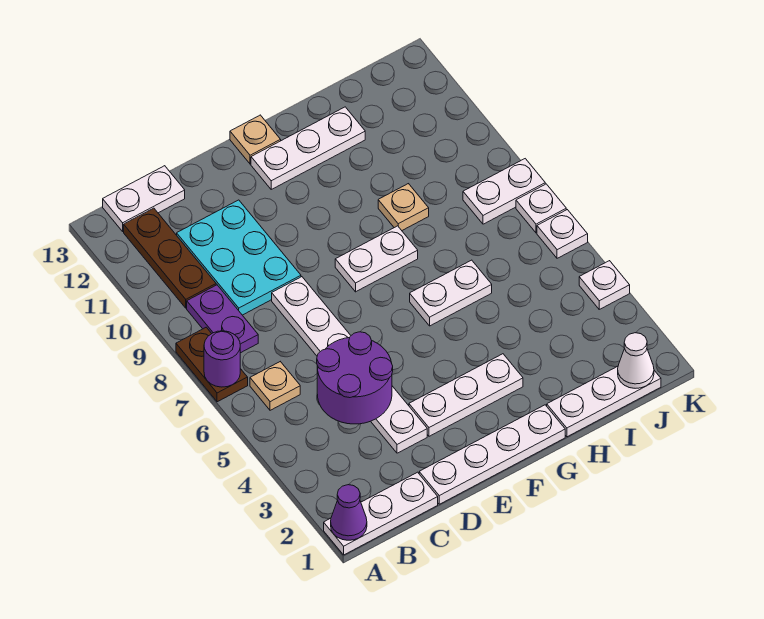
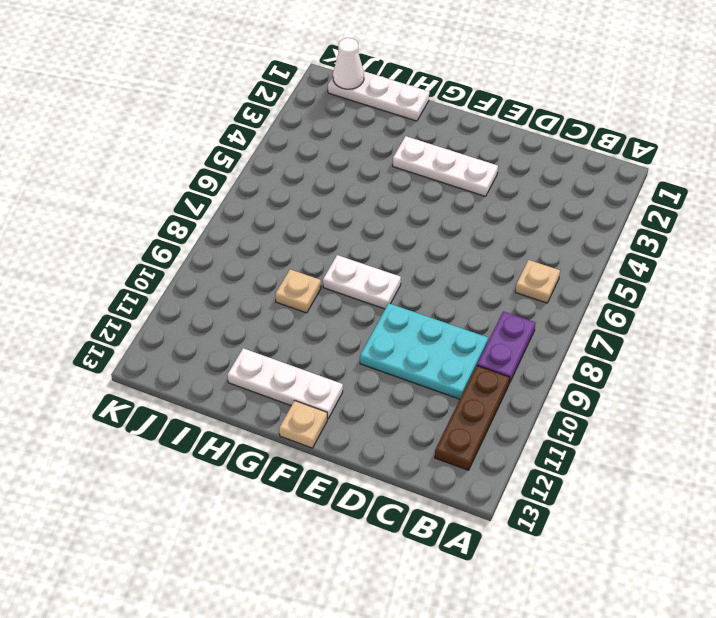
cyan 2x3 plate [360,303,488,399] -> cyan 2x3 plate turned to [177,200,301,315]
none -> white 1x3 plate [324,472,438,555]
none -> brown 1x2 plate [176,327,248,402]
none -> white 1x2 plate [103,166,185,231]

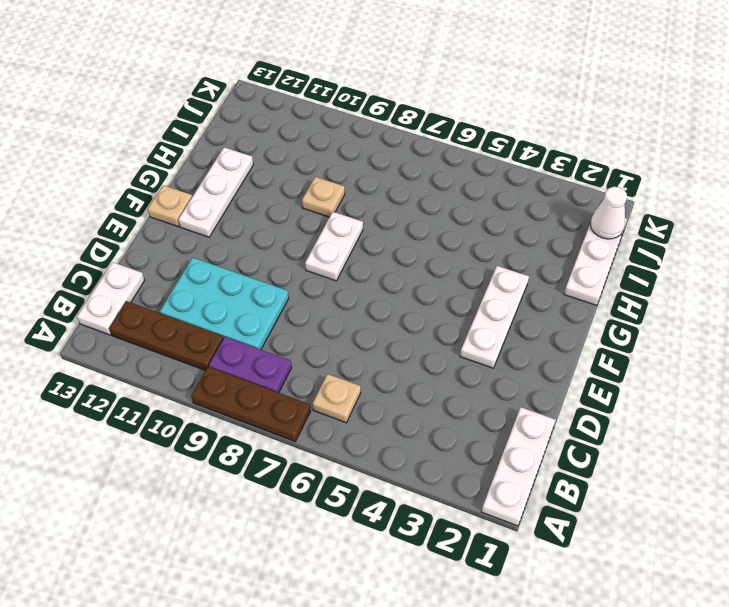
brown 1x3 plate [191,367,311,442] -> brown 1x2 plate [176,327,248,402]
none -> white 1x4 plate [419,405,565,504]
none -> white 1x6 plate [272,277,427,453]
none -> white 1x2 plate [410,260,492,326]

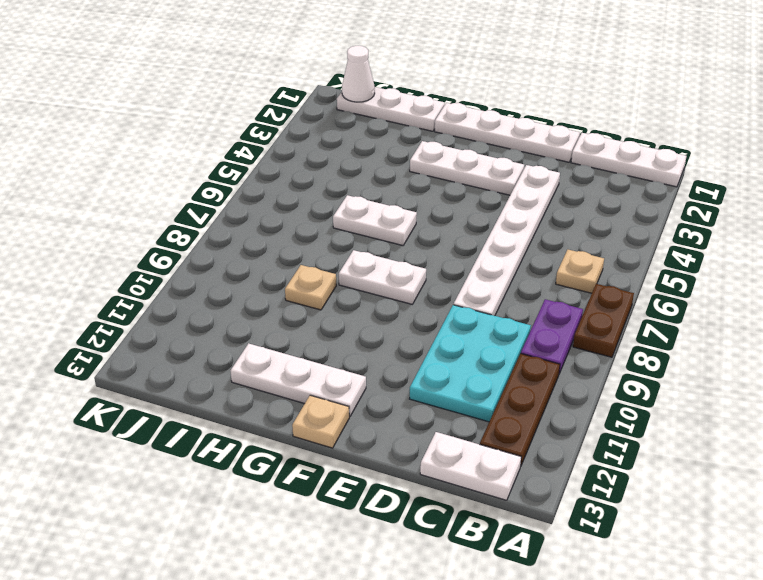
none -> white 1x2 plate [463,159,545,224]
none -> white 1x1 plate [579,261,630,309]
none -> white 1x1 plate [537,210,588,258]

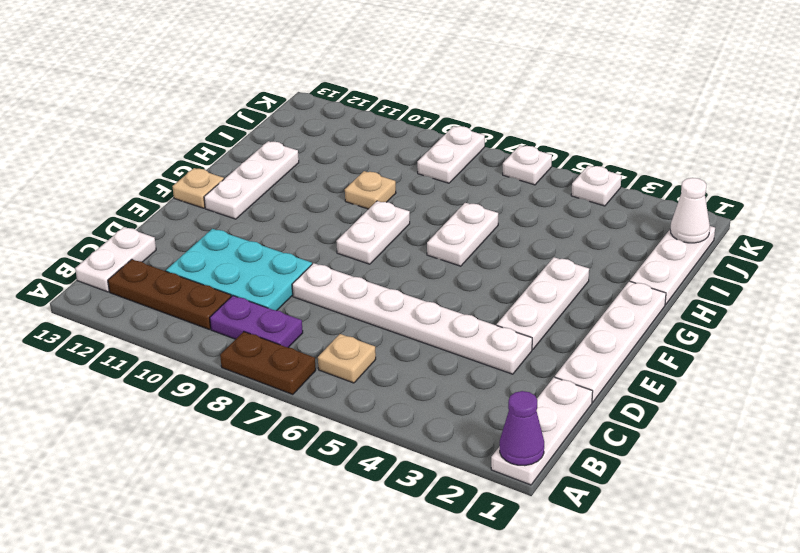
none -> white 1x1 plate [516,184,566,233]
none -> purple 1x1 round brick [204,331,240,387]
none -> purple 2x2 round brick [317,332,393,424]

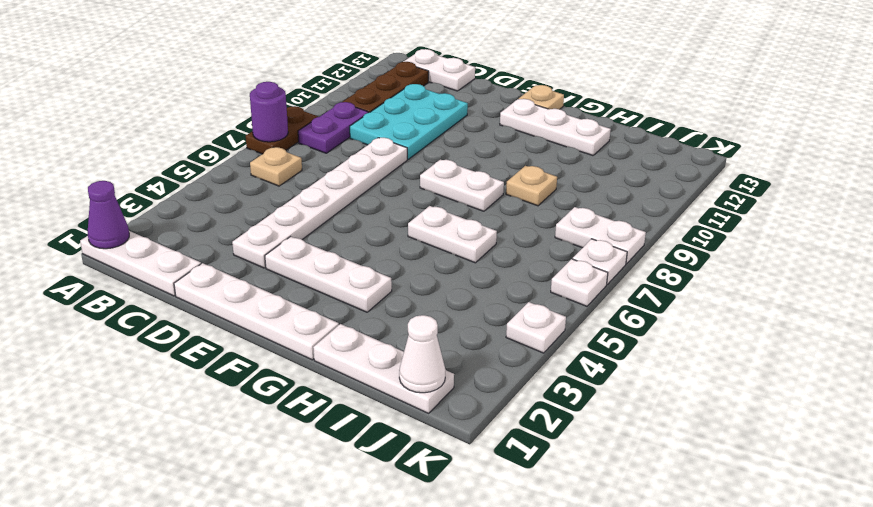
none -> purple 2x2 round brick [317,332,393,424]

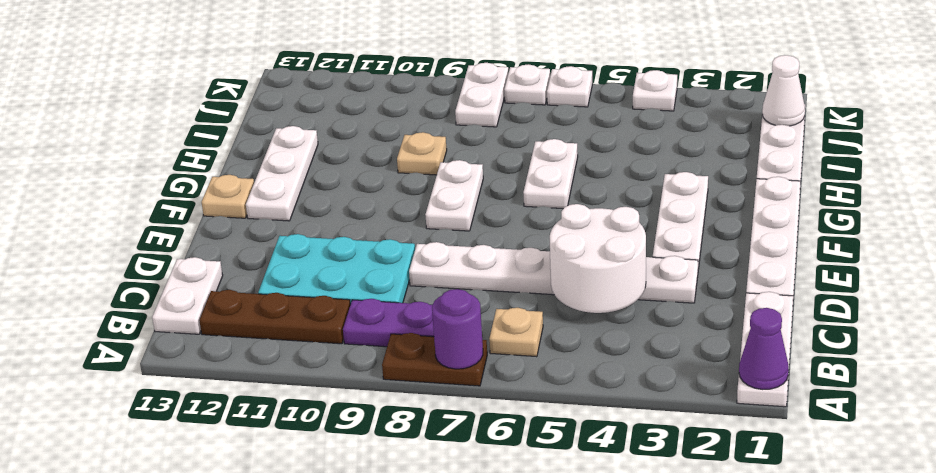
white 2x2 round brick [550,204,646,313] -> purple 2x2 round brick [317,332,393,424]

